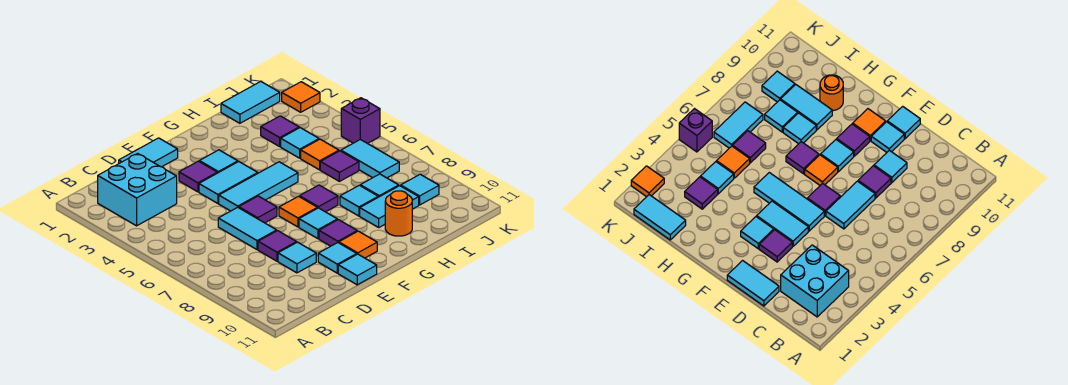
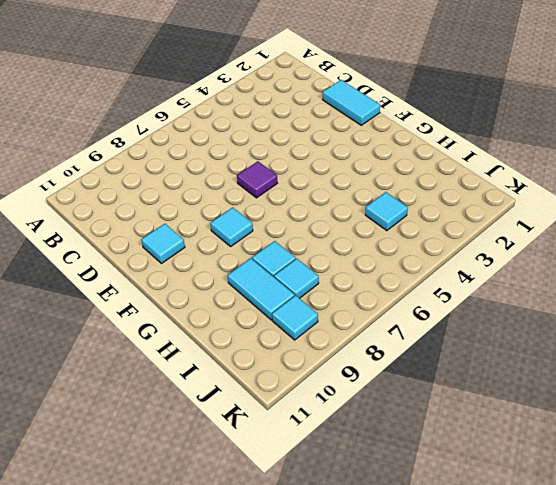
none -> cyan 2x2 brick [98,153,177,226]
none -> cyan 1x2 tile [218,207,277,250]
none -> purple 1x1 tile [258,231,297,261]
none -> cyan 1x1 tile [278,242,316,273]

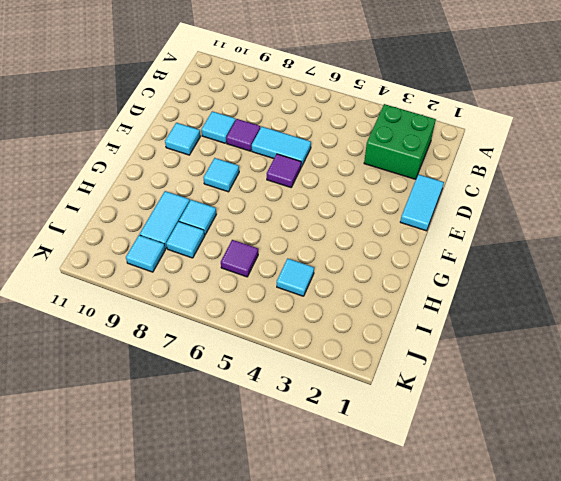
green 2x2 brick [364,104,436,179] -> cyan 2x2 brick [98,153,177,226]
none -> purple 1x1 tile [179,161,217,192]
none -> cyan 1x2 tile [199,162,258,203]
none -> cyan 1x3 tile [219,162,298,211]
none -> cyan 1x1 tile [338,254,377,285]

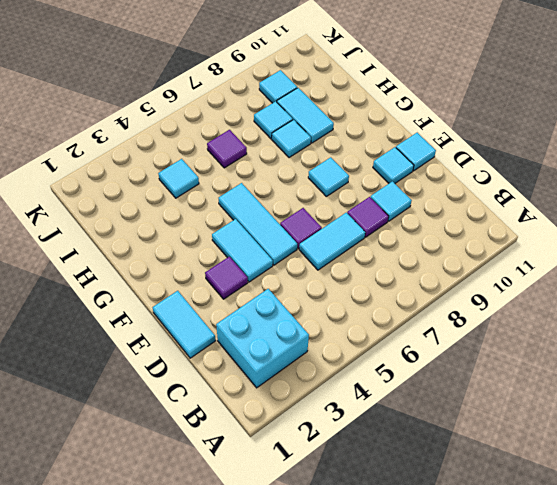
none -> cyan 1x1 tile [199,150,238,173]
none -> orange 1x1 tile [279,196,317,227]
none -> purple 1x1 tile [319,220,357,246]
none -> orange 1x1 tile [339,231,377,258]

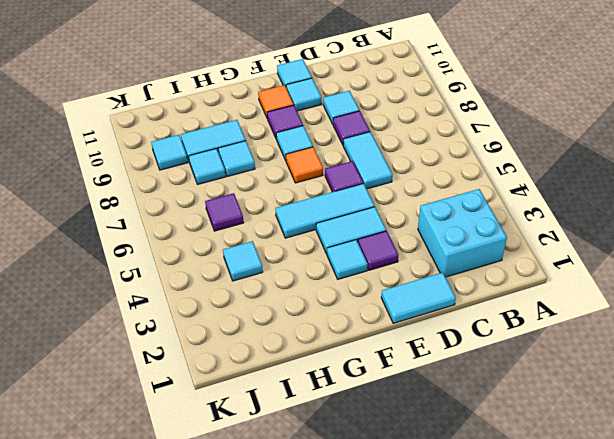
none -> purple 1x1 tile [300,185,338,212]
none -> orange 1x1 round brick [385,191,412,236]
none -> cyan 1x2 tile [221,81,280,123]
none -> purple 1x1 tile [261,116,299,146]

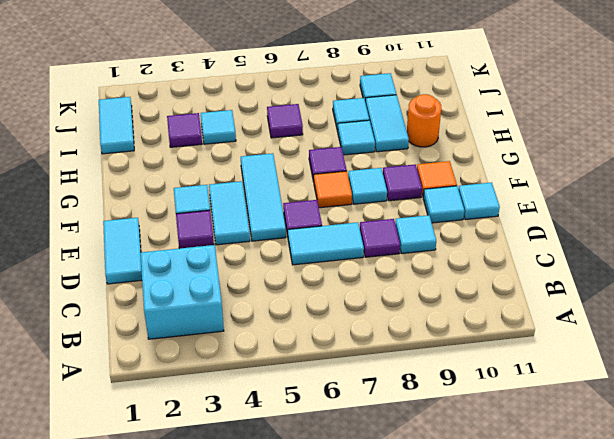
none -> orange 1x1 tile [301,139,339,170]
none -> cyan 1x2 tile [341,139,399,178]
none -> orange 1x1 tile [282,82,320,112]
none -> purple 1x1 brick [341,98,380,143]

